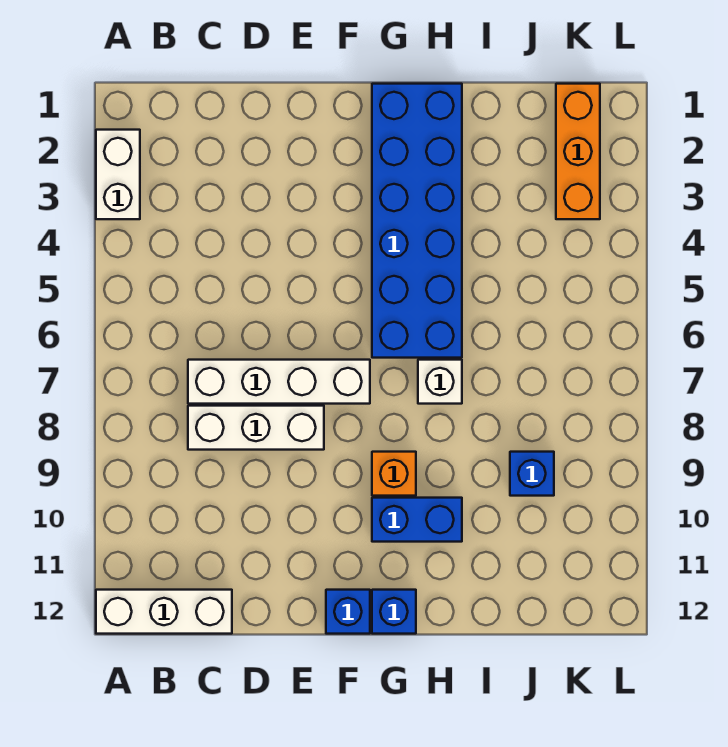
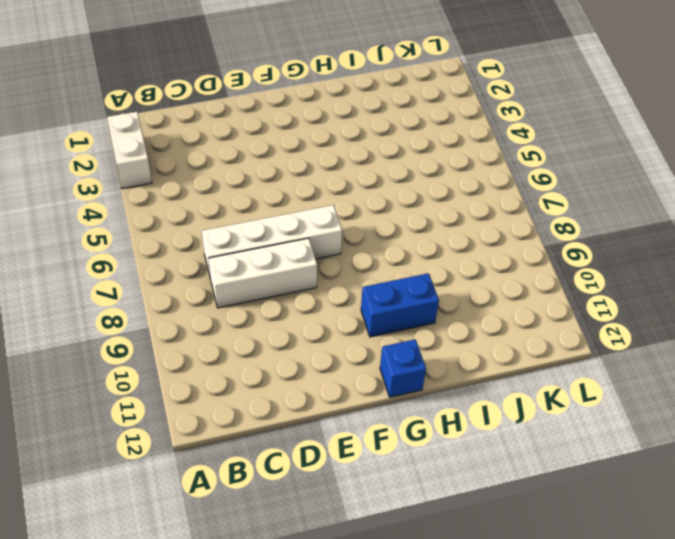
none -> white 1x3 brick [96,590,232,634]
none -> blue 1x1 brick [326,590,370,634]
none -> blue 2x6 brick [372,84,462,358]

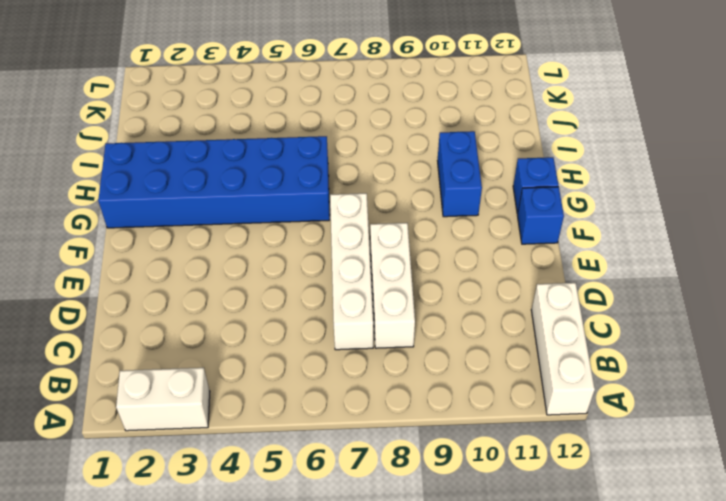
none -> orange 1x1 brick [372,452,416,496]
none -> white 1x1 brick [418,360,462,404]
none -> blue 1x1 brick [510,452,554,496]

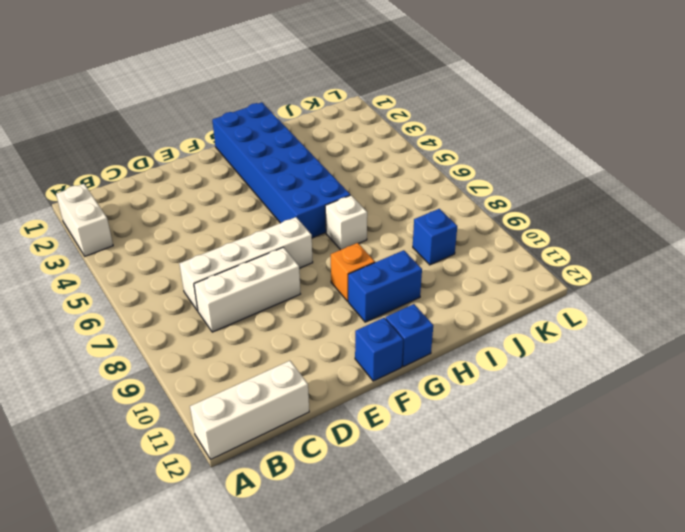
none -> orange 1x3 brick [556,84,600,219]

